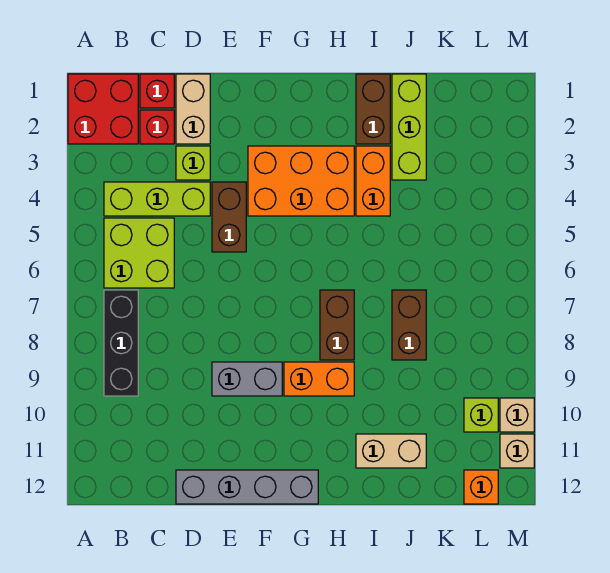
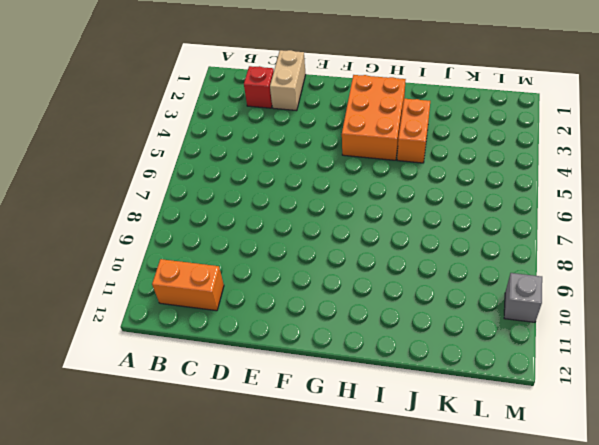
orange 1x2 brick [152,259,224,311] -> orange 1x2 brick moved to [284,362,354,396]
orange 2x3 brick [342,75,406,160] -> orange 2x3 brick turned to [248,146,354,216]
grey 1x1 brick [504,273,542,322] -> tan 1x1 brick [500,398,534,432]
none -> red 2x2 brick [68,74,138,144]
none -> lime 1x3 brick [104,182,210,216]
none -> lime 2x2 brick [104,218,174,288]

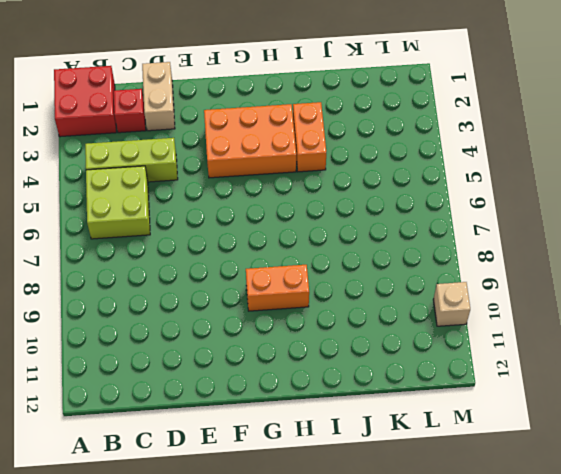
none -> black 1x3 brick [104,290,138,396]
none -> red 1x1 brick [140,74,174,108]
none -> lime 1x1 brick [176,146,210,180]

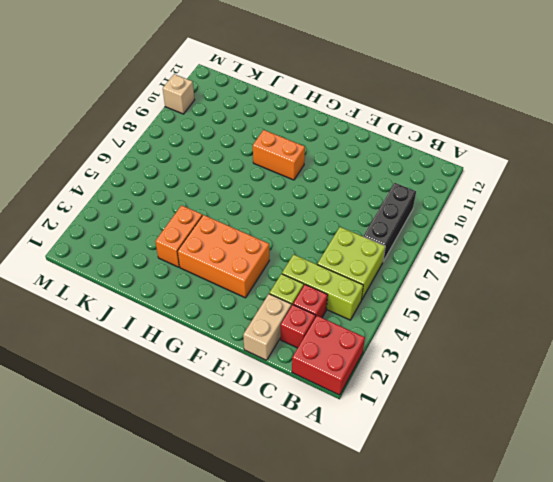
red 1x1 brick [293,284,328,318] -> red 1x1 brick moved to [140,74,174,108]
none -> grey 1x4 brick [176,470,318,504]
none -> brown 1x2 brick [212,182,246,252]
none -> grey 1x2 brick [212,362,282,396]

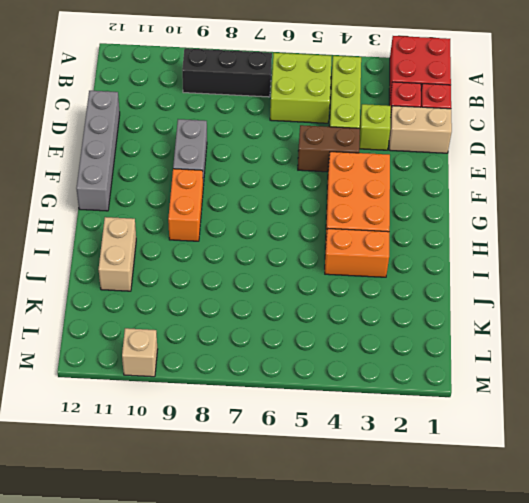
none -> brown 1x2 brick [320,290,354,360]
none -> brown 1x2 brick [356,74,390,144]
none -> lime 1x3 brick [392,74,426,180]

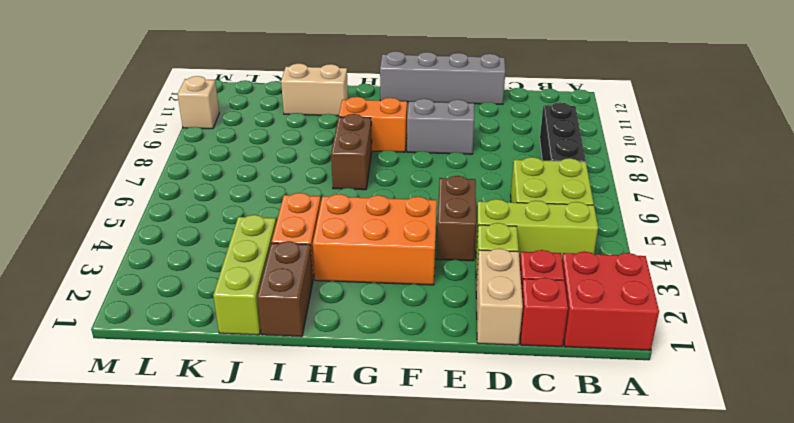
none -> brown 1x2 brick [392,290,426,360]
none -> lime 1x1 brick [464,398,498,432]
none -> orange 1x1 brick [464,470,498,504]

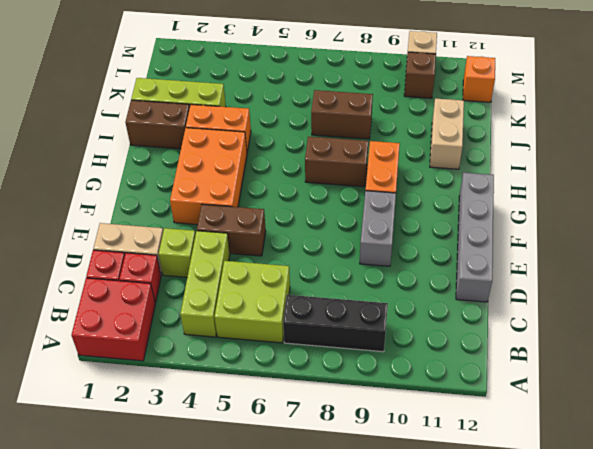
brown 1x1 brick [404,52,436,98] -> lime 1x1 brick [464,398,498,432]
none -> tan 1x1 brick [500,434,534,468]

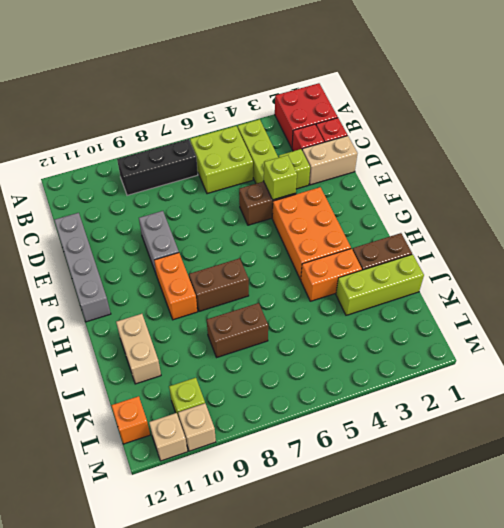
lime 1x1 brick [263,155,297,200] -> none

